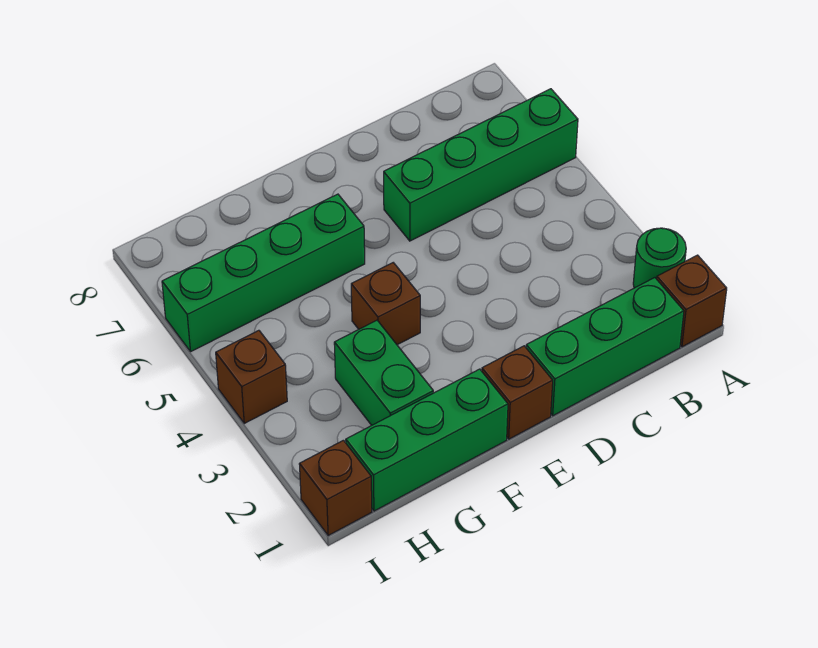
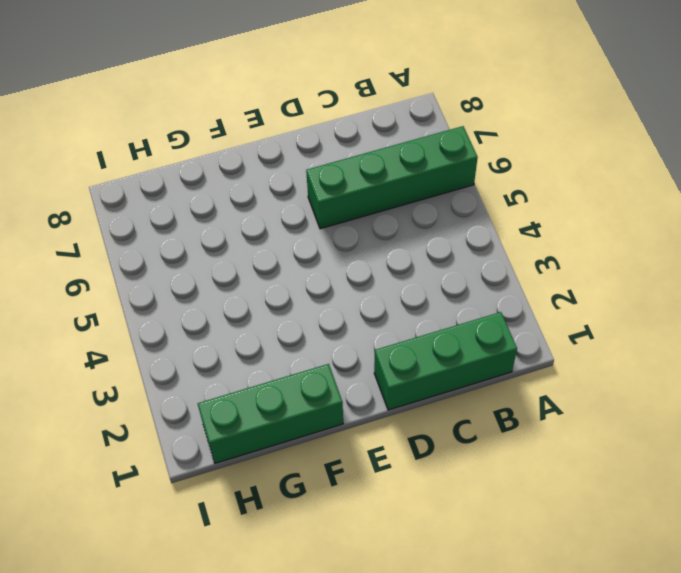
none -> brown 1x1 brick [657,255,727,347]
none -> green 1x1 round brick [633,228,686,288]

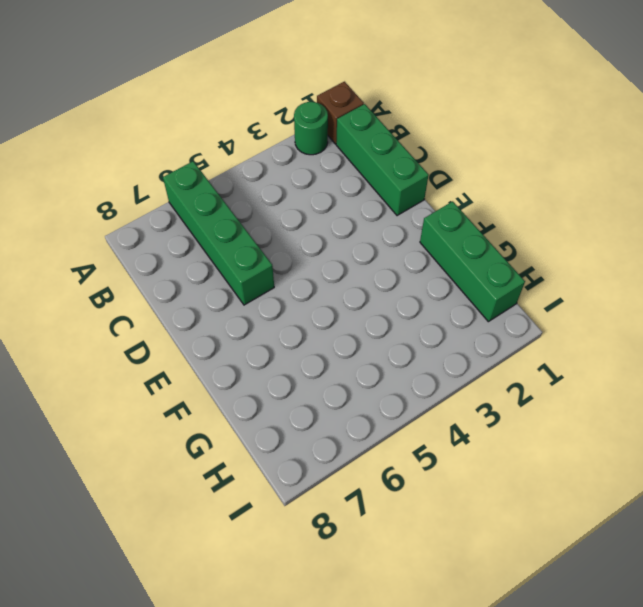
none -> brown 1x1 brick [482,346,553,439]
none -> brown 1x1 brick [351,263,420,345]

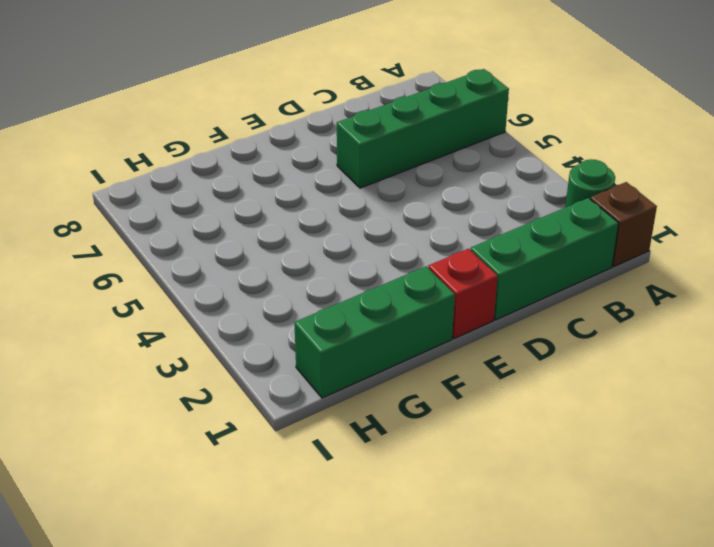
red 1x1 brick [428,249,497,339] -> brown 1x1 brick [482,346,553,439]
none -> brown 1x1 brick [351,263,420,345]
none -> green 1x4 brick [162,194,365,351]

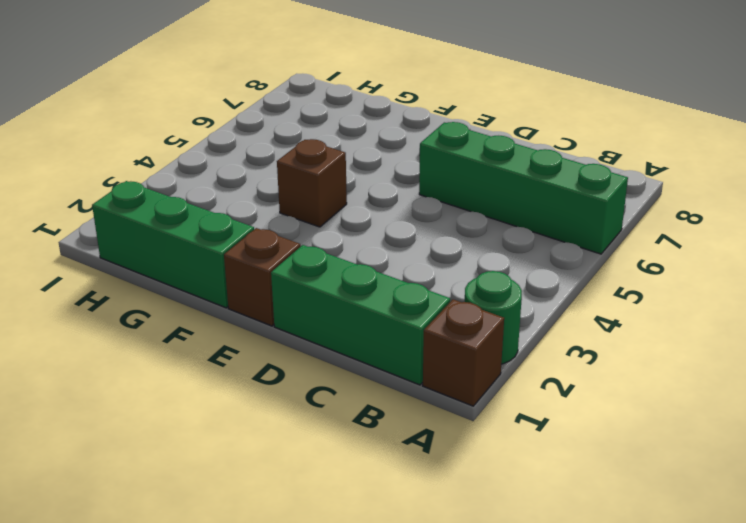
none -> green 1x4 brick [162,194,365,351]
none -> green 1x2 brick [334,320,433,425]

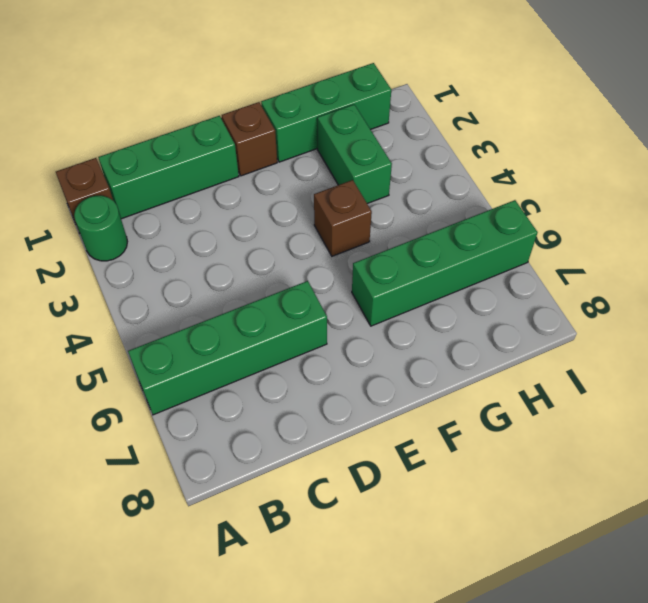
none -> brown 1x1 brick [299,440,372,535]
none -> brown 1x1 brick [216,330,287,423]

